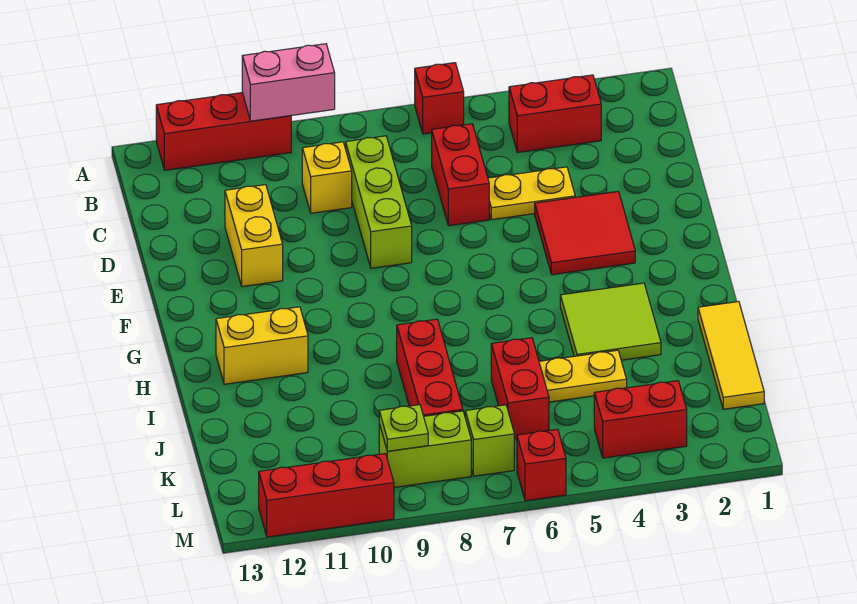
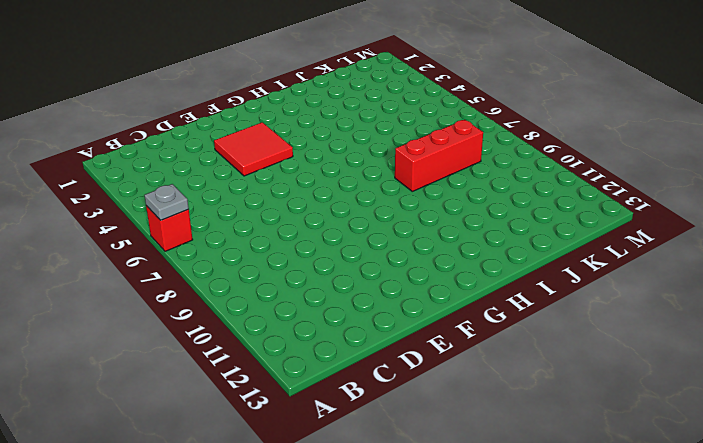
grey 1x1 plate [144,184,189,220] -> none
none -> red 1x3 brick [156,93,291,170]
none -> red 1x2 brick [509,75,601,152]
none -> red 1x2 brick [432,124,489,226]

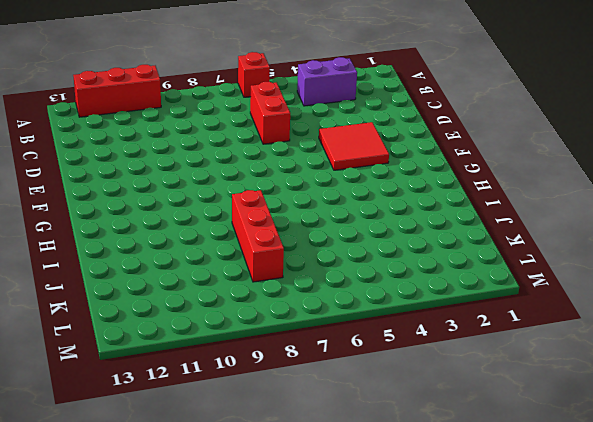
purple 1x2 brick [297,57,357,106] -> red 1x2 brick [509,75,601,152]
none -> lime 1x3 brick [346,136,412,268]
none -> yellow 1x1 brick [302,142,352,213]
none -> yellow 1x2 plate [488,167,575,220]

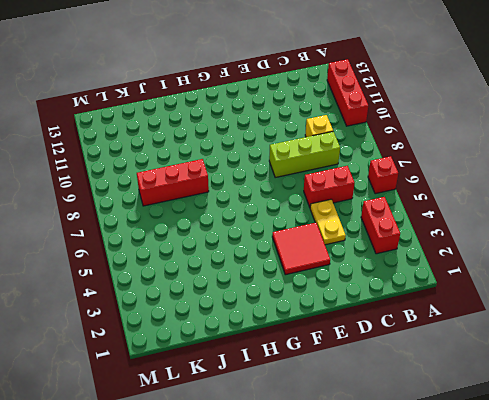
none -> yellow 1x2 brick [225,185,283,287]
none -> lime 2x2 tile [560,283,661,360]
none -> yellow 1x2 brick [216,307,308,384]

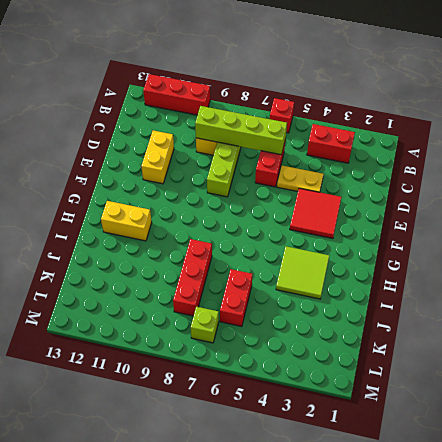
lime 1x4 brick [195,106,287,155] -> none
none -> yellow 1x3 tile [698,302,764,409]
none -> yellow 1x2 plate [539,350,627,402]
none -> red 1x2 brick [594,381,687,458]

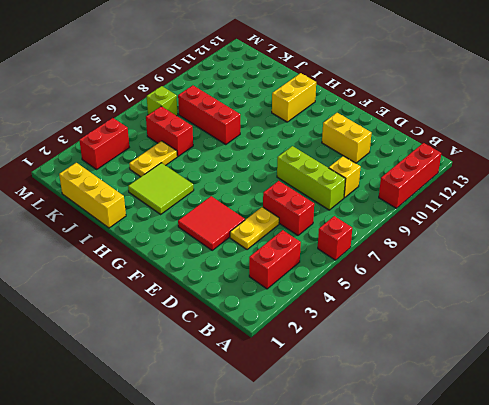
yellow 1x3 brick [59,163,126,228] -> yellow 1x3 tile [698,302,764,409]
none -> lime 1x2 brick [379,411,471,487]
none -> red 1x1 brick [517,429,566,501]
none -> red 1x3 brick [259,454,394,537]

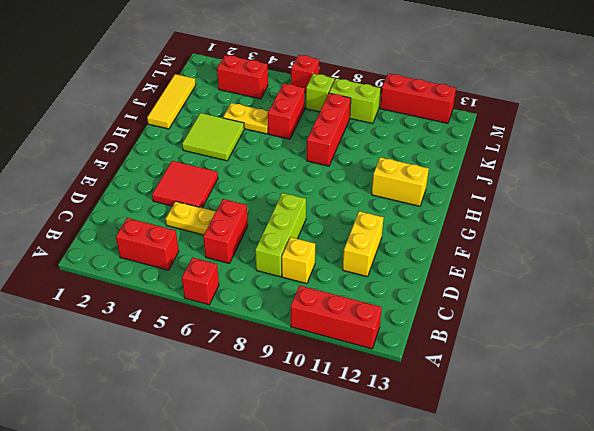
none -> pink 1x2 brick [242,44,335,121]
none -> lime 1x1 plate [379,405,428,451]

